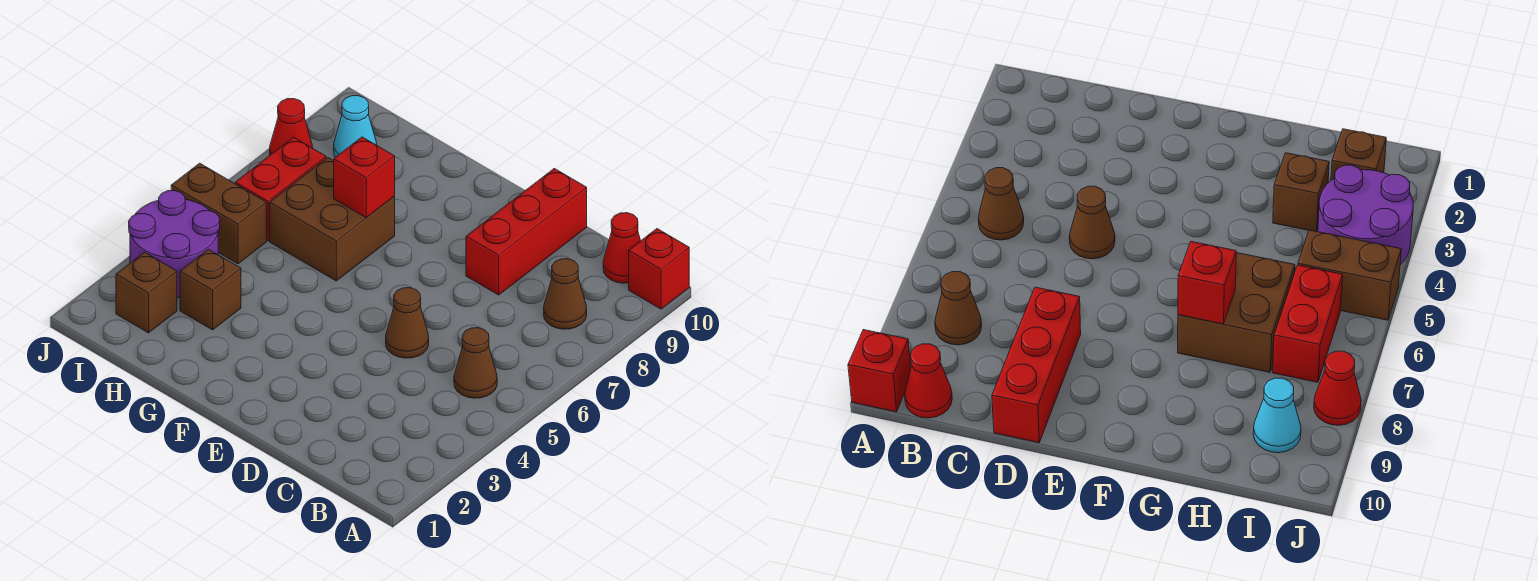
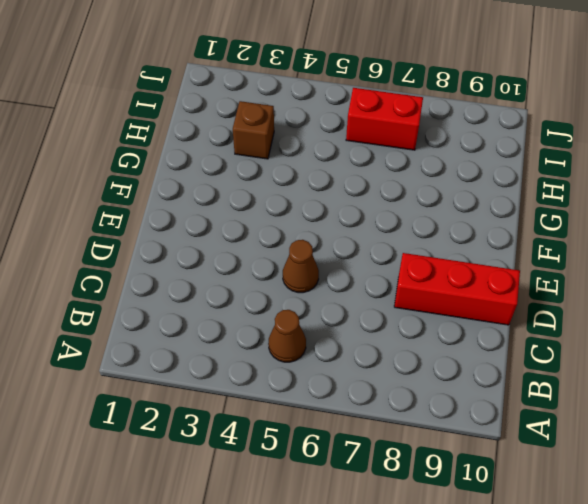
none -> red 1x1 brick [629,229,689,309]
none -> brown 1x1 cone [544,259,587,329]
none -> red 1x1 cone [603,213,641,283]

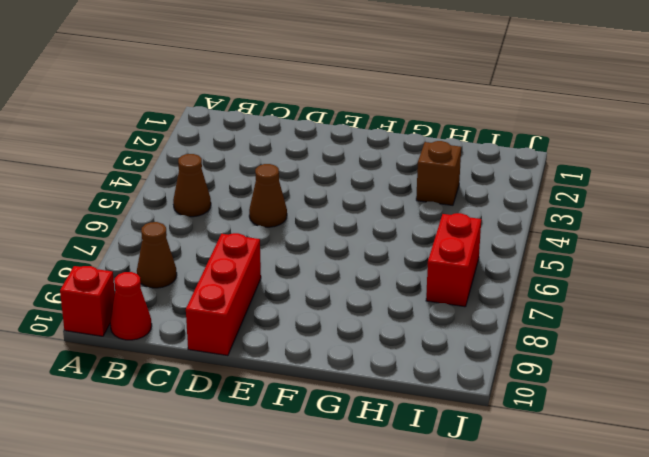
none -> brown 2x2 brick [270,157,395,281]
none -> brown 1x1 brick [116,252,177,333]
none -> purple 2x2 round brick [129,191,220,298]

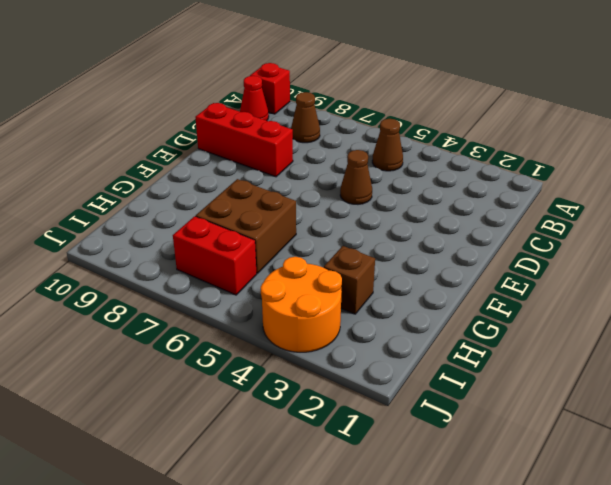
orange 2x2 round brick [261,257,342,352] -> purple 2x2 round brick [129,191,220,298]
none -> brown 1x1 brick [116,252,177,333]
none -> brown 1x2 brick [171,163,266,264]
none -> cyan 1x1 cone [334,96,377,157]

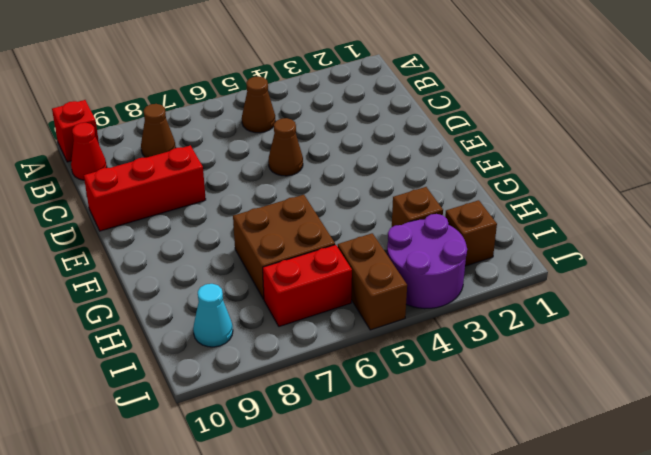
none -> red 1x1 cone [270,99,313,155]
none -> red 1x1 brick [334,137,395,218]

